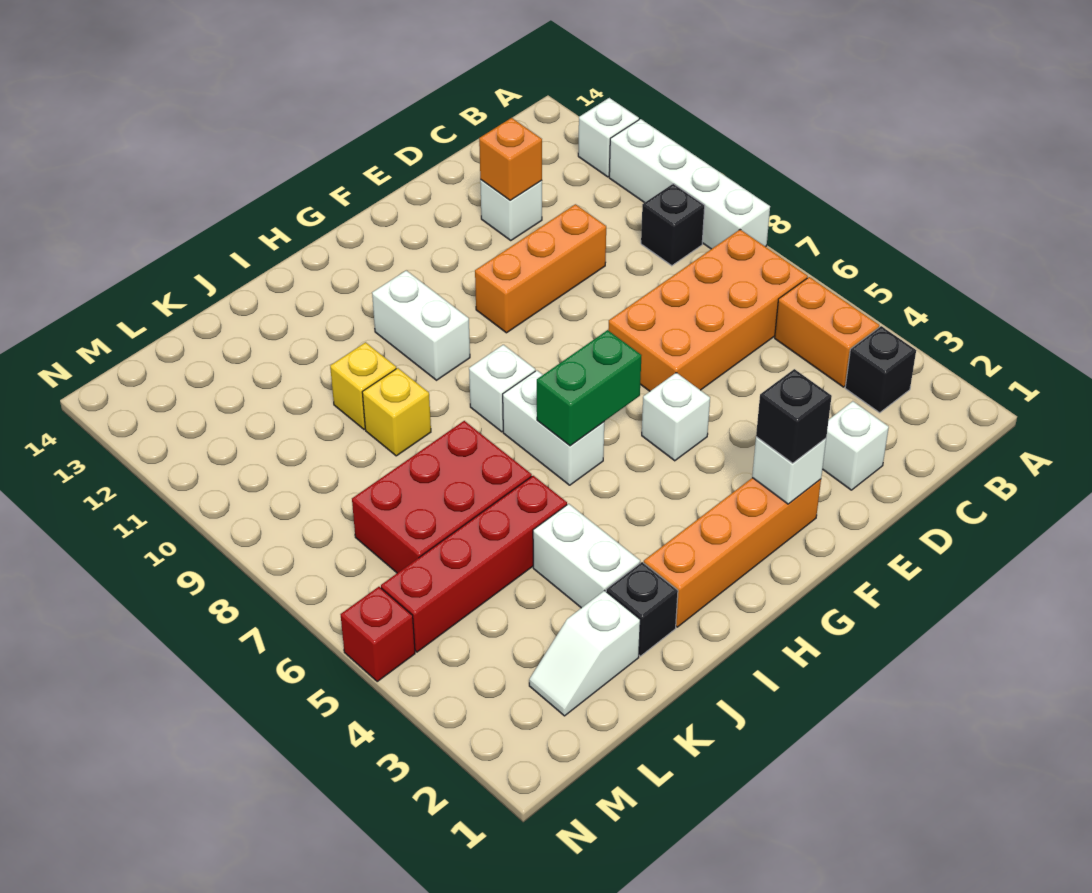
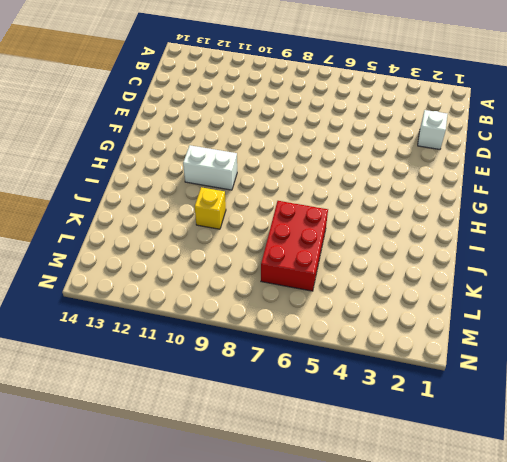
none -> white 1x4 brick [609,119,770,249]
none -> white 1x1 brick [578,98,639,177]
none -> black 1x1 brick [845,326,916,413]

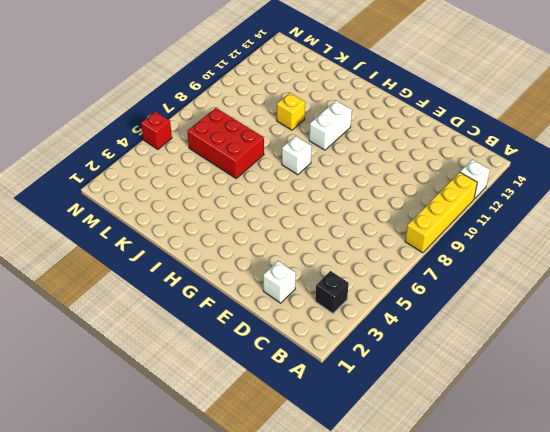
yellow 1x4 brick [405,172,477,253] -> white 1x4 brick [609,119,770,249]
none -> orange 1x2 brick [775,277,879,387]
none -> orange 2x4 brick [608,230,808,391]
none -> black 1x1 brick [641,184,705,266]

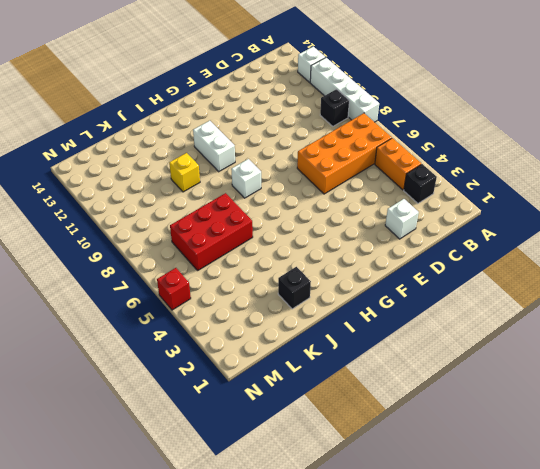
none -> orange 1x3 brick [475,204,606,333]
none -> white 1x1 brick [480,180,542,240]
none -> orange 1x4 brick [644,478,821,627]

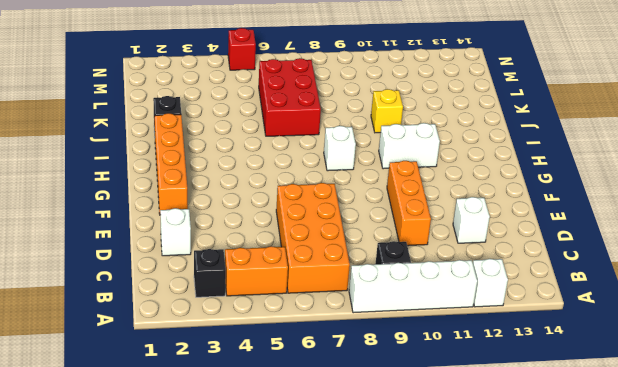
none -> white 1x1 brick [642,373,710,461]
none -> white 1x2 brick [503,370,604,485]
none -> white 1x2 brick [533,504,640,608]

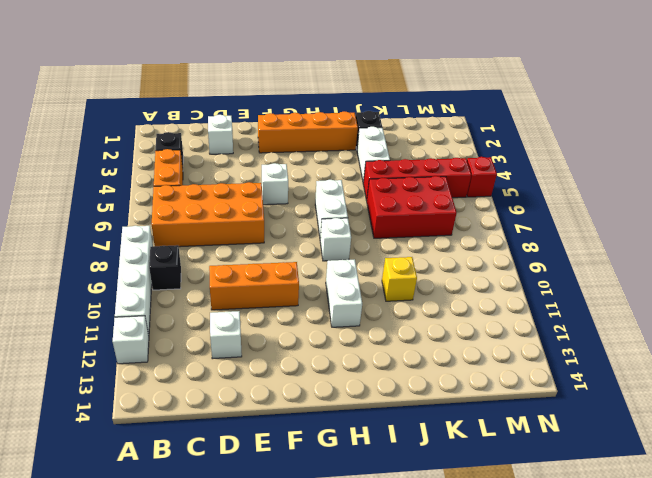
none -> yellow 1x1 brick [362,368,431,456]
none -> white 1x2 slope [529,590,640,716]
none -> orange 1x1 brick [479,118,542,200]

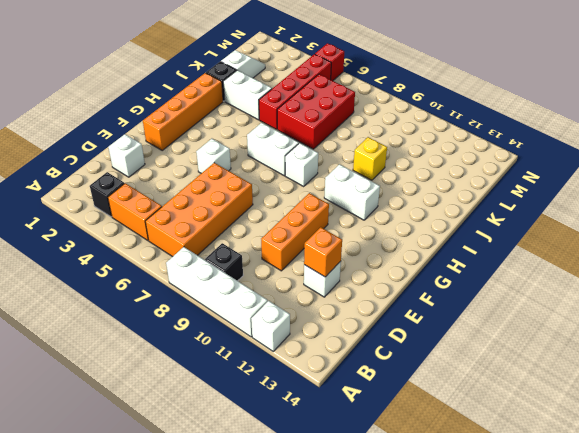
none -> yellow 1x1 brick [362,368,431,456]
none -> white 1x1 brick [752,437,826,504]
none -> green 1x2 brick [537,330,642,446]

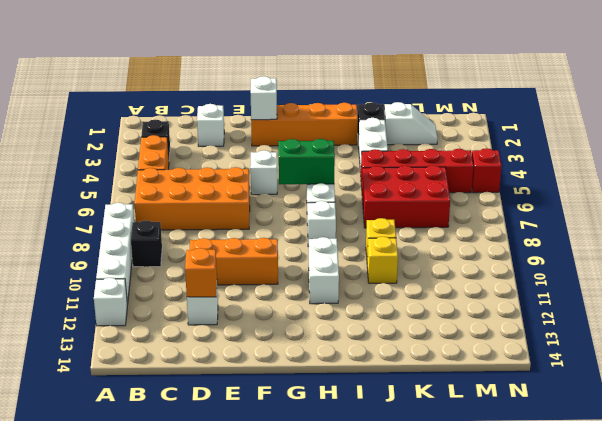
none -> black 1x1 brick [756,369,832,463]

